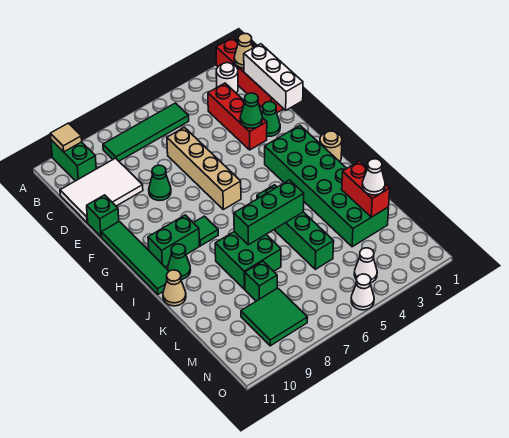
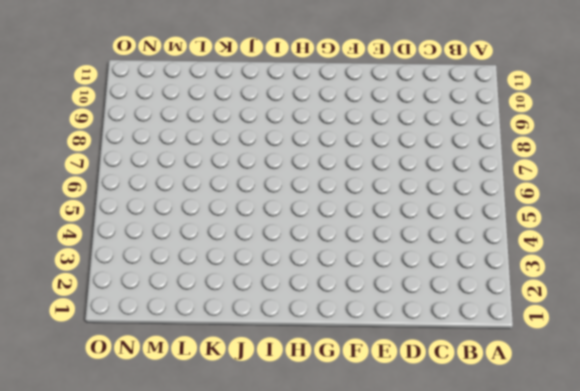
none -> red 1x4 brick [216,38,283,113]
none -> green 1x2 brick [51,140,96,181]
none -> white 1x1 round brick [216,63,238,93]
none -> green 1x4 tile [103,103,189,161]

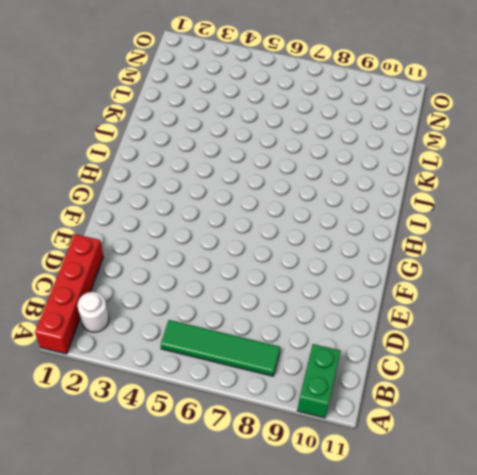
none -> red 1x3 brick [208,83,267,150]
none -> white 2x3 tile [60,158,143,223]
none -> tan 1x4 brick [167,127,241,210]
none -> green 1x1 cone [262,102,280,136]

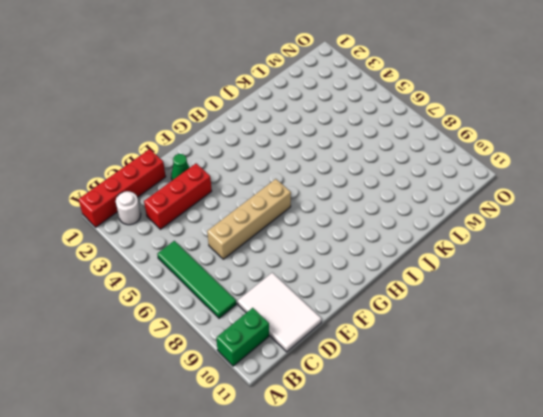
none -> green 1x1 cone [149,165,171,200]
none -> green 1x1 brick [87,195,119,237]
none -> green 1x4 tile [101,221,169,294]
none -> green 2x6 brick [265,126,389,247]

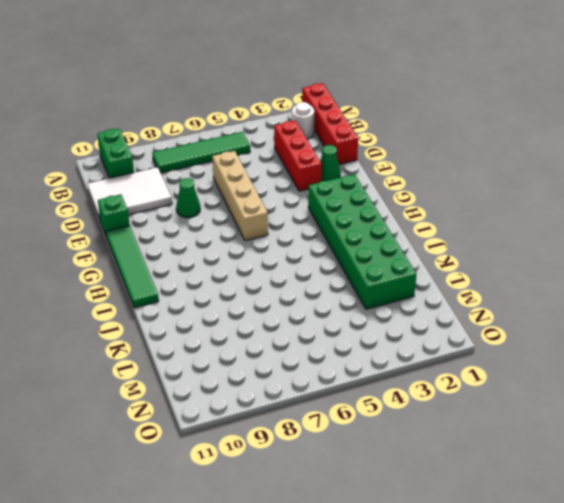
none -> tan 1x1 round brick [320,131,342,162]
none -> green 1x1 tile [194,216,218,246]
none -> green 1x2 brick [148,215,200,267]
none -> green 1x4 brick [257,185,334,269]

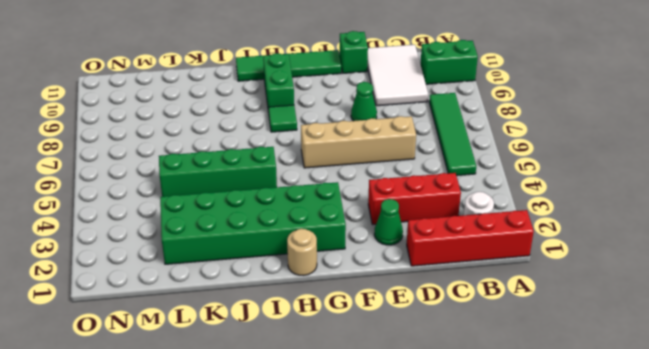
none -> green 1x1 cone [168,244,191,279]
none -> green 2x2 brick [215,232,281,289]
none -> tan 1x1 cone [163,270,186,306]
none -> green 1x1 brick [245,261,277,301]

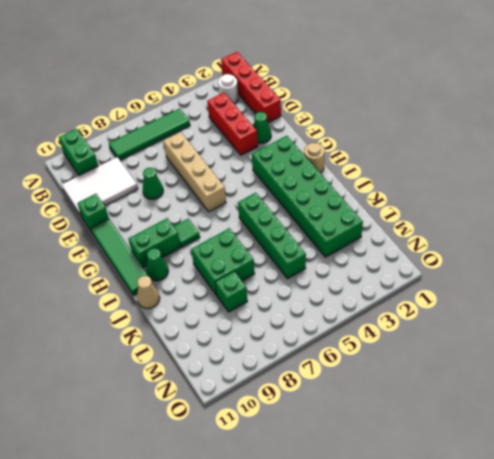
none -> green 2x2 tile [241,288,308,346]
none -> white 1x1 cone [354,248,377,282]
none -> white 1x1 cone [351,274,374,310]
none -> tan 1x1 tile [50,123,82,152]

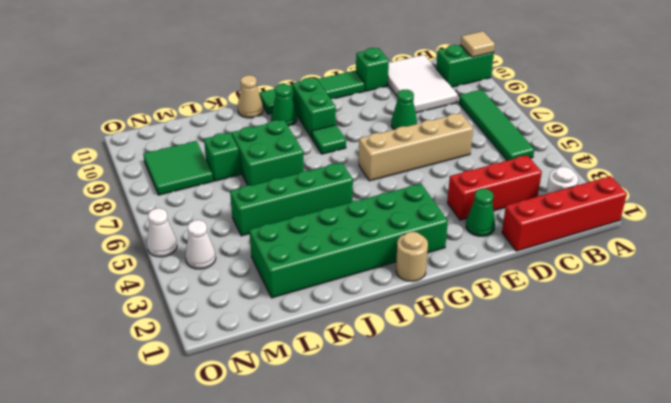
none -> tan 1x1 cone [234,34,253,68]
none -> white 1x3 brick [244,44,303,110]
none -> green 1x1 cone [240,93,262,128]
none -> green 1x3 brick [234,180,304,245]

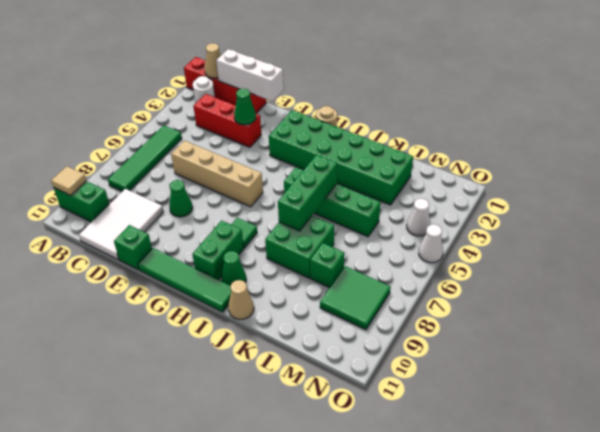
none -> green 1x1 cone [262,102,280,136]
none -> red 1x2 brick [342,161,390,217]
none -> white 1x1 cone [362,159,385,195]

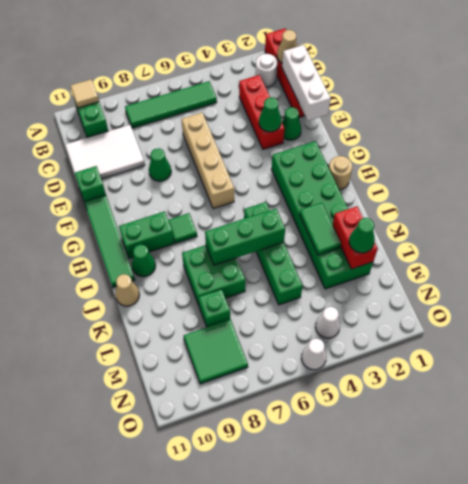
green 1x2 tile [299,203,341,255] -> none
green 1x1 cone [349,218,375,253] -> white 1x1 cone [362,159,385,195]

